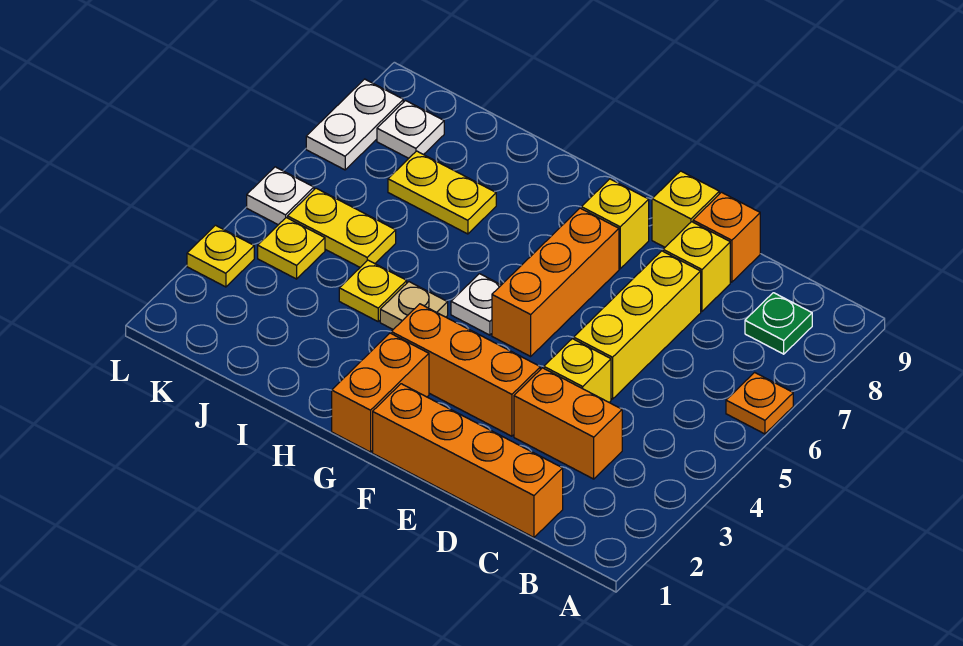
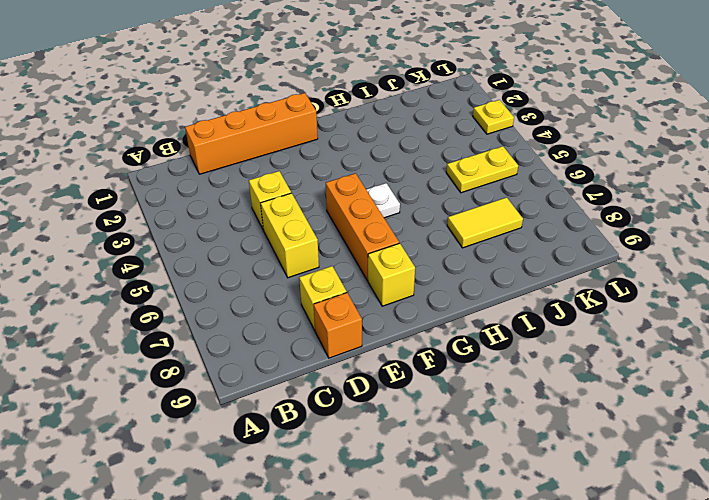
yellow 1x2 brick [261,193,319,278] -> yellow 1x3 brick [574,251,701,399]
yellow 1x2 tile [447,197,523,248] -> yellow 1x2 plate [388,151,496,234]
none -> orange 1x1 plate [726,372,793,434]
none -> green 1x1 plate [745,293,812,354]
none -> orange 1x2 brick [514,368,622,479]

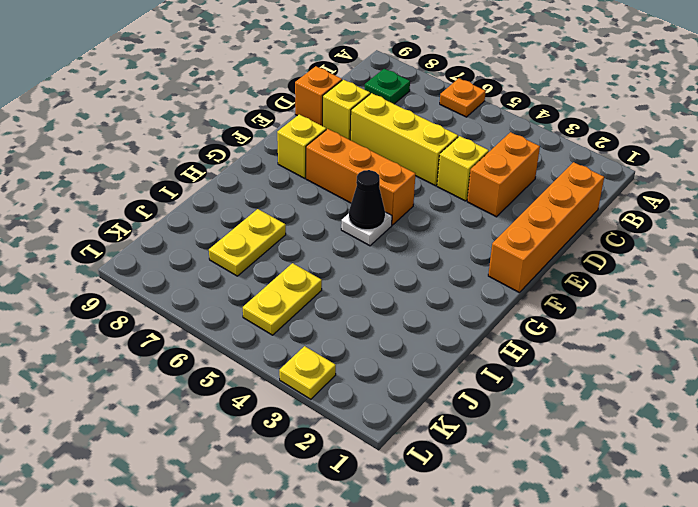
black 1x1 cone [349,170,385,230] -> none
none -> orange 1x3 brick [391,304,540,436]
none -> yellow 1x1 brick [652,171,719,247]
none -> orange 1x2 brick [332,333,429,452]

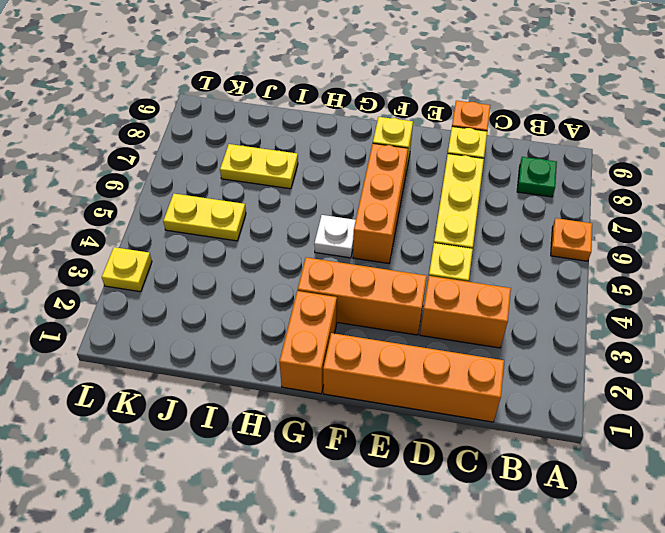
none -> yellow 1x1 brick [652,171,719,247]
none -> tan 1x1 plate [380,282,448,329]
none -> yellow 1x1 plate [339,260,407,321]

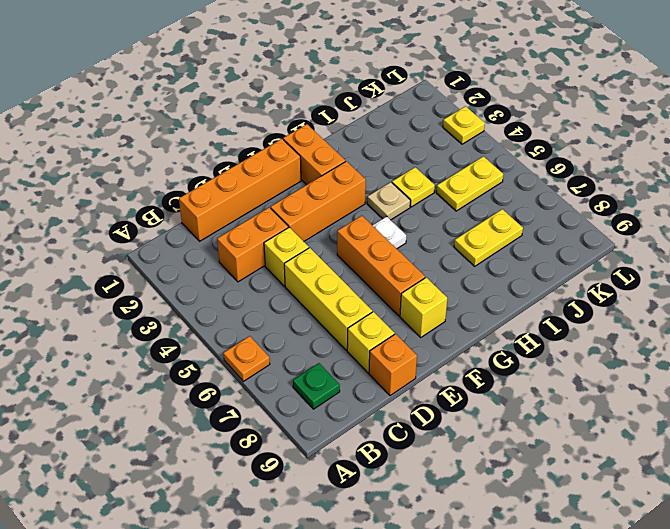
none -> yellow 1x1 brick [652,171,719,247]
none -> yellow 1x1 plate [258,218,325,279]
none -> white 1x1 plate [377,101,444,158]

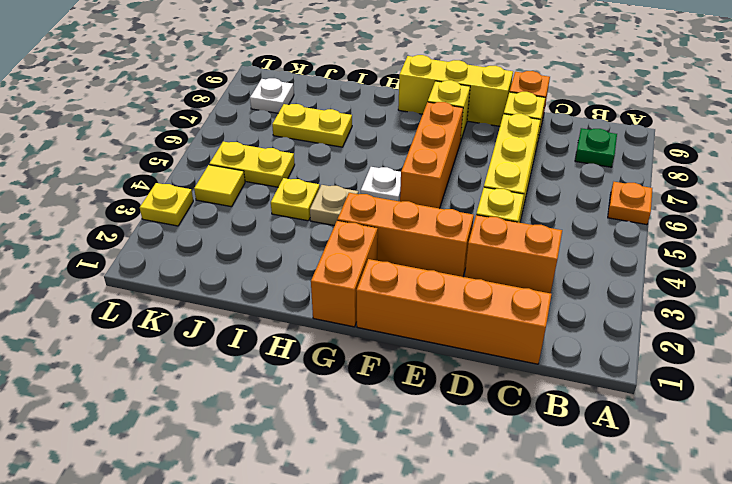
yellow 1x3 brick [398,55,513,126] -> yellow 1x1 brick [652,171,719,247]
yellow 1x1 tile [194,165,245,207] -> yellow 1x1 plate [258,218,325,279]
none -> white 1x1 plate [247,167,314,225]
none -> white 1x2 plate [306,79,403,170]

